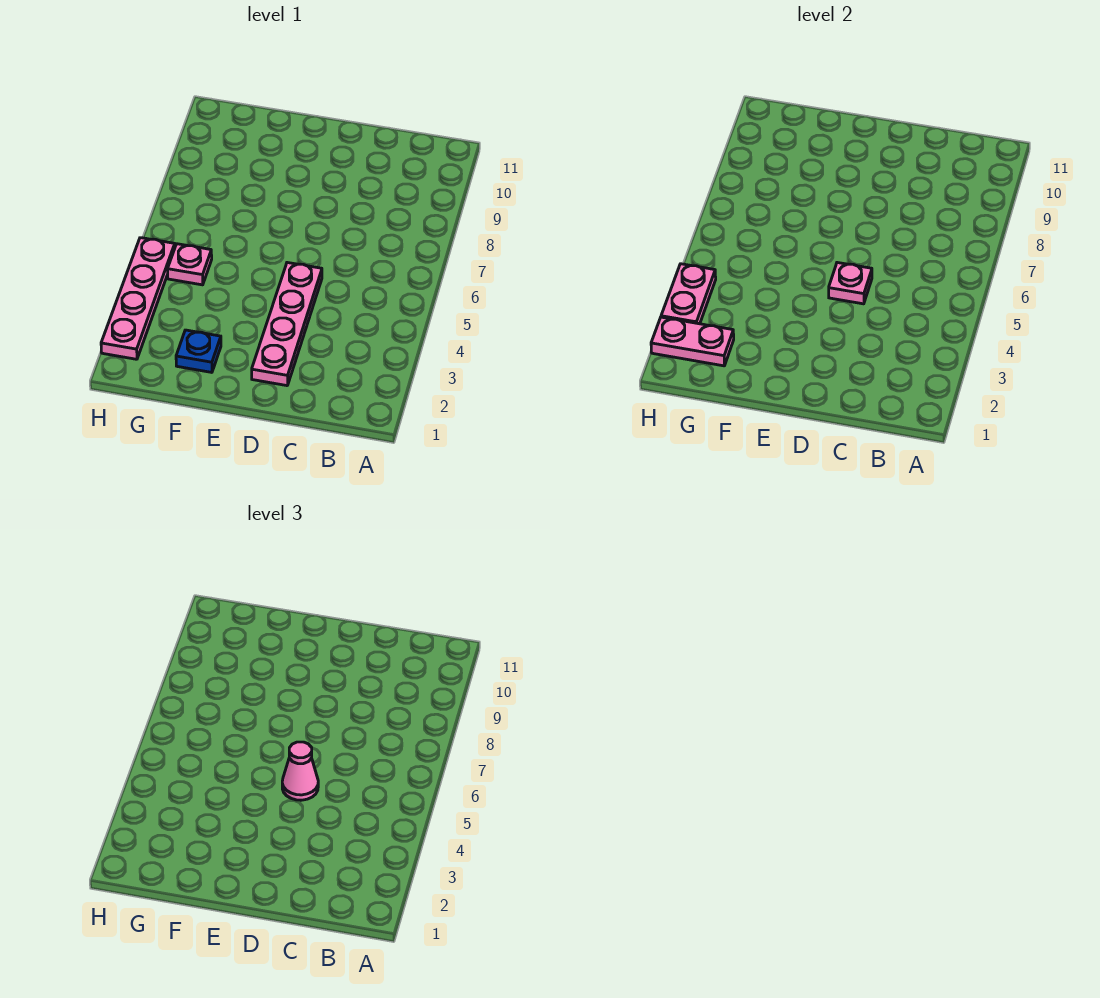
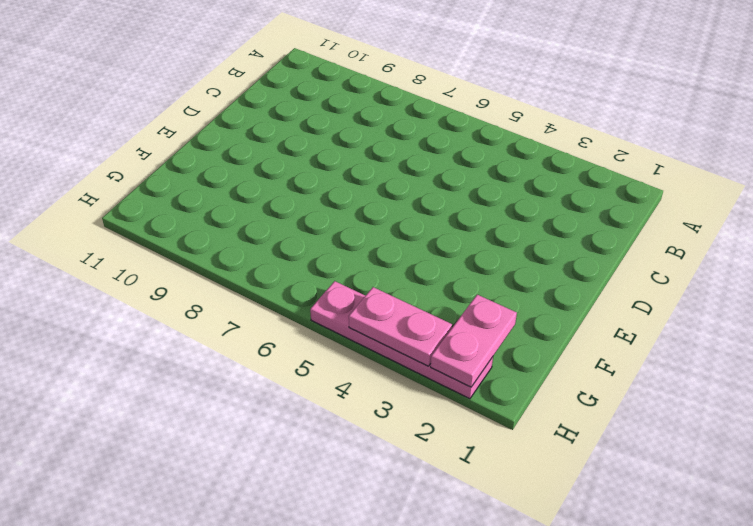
none -> pink 1x4 plate [252,263,322,386]
none -> blue 1x1 plate [176,330,221,372]

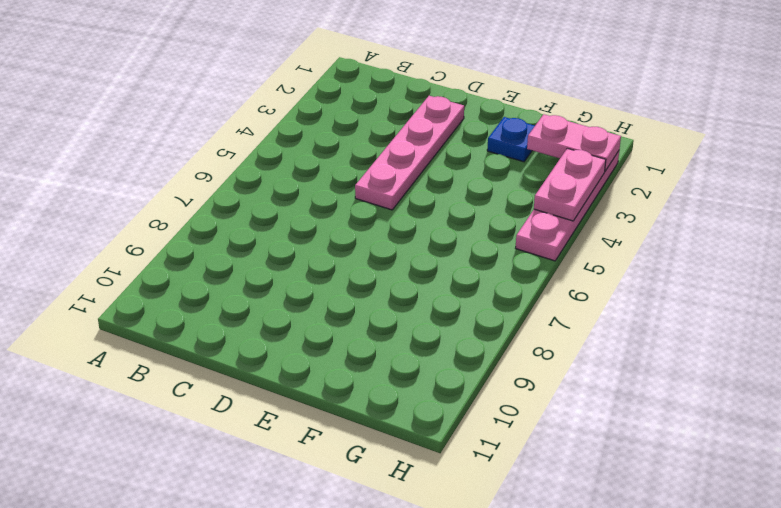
none -> pink 1x1 plate [168,244,212,285]
none -> pink 1x1 plate [829,263,872,304]

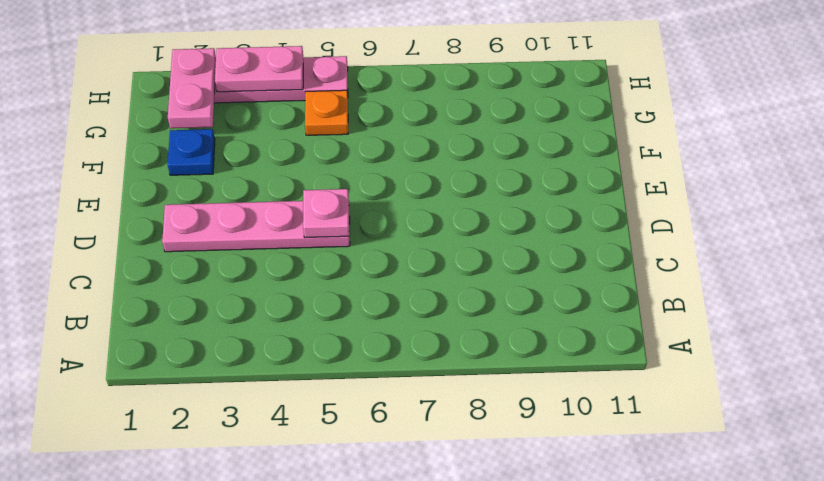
orange 1x1 plate [305,90,348,135] -> pink 1x1 plate [168,244,212,285]
none -> pink 1x1 cone [282,742,318,800]

